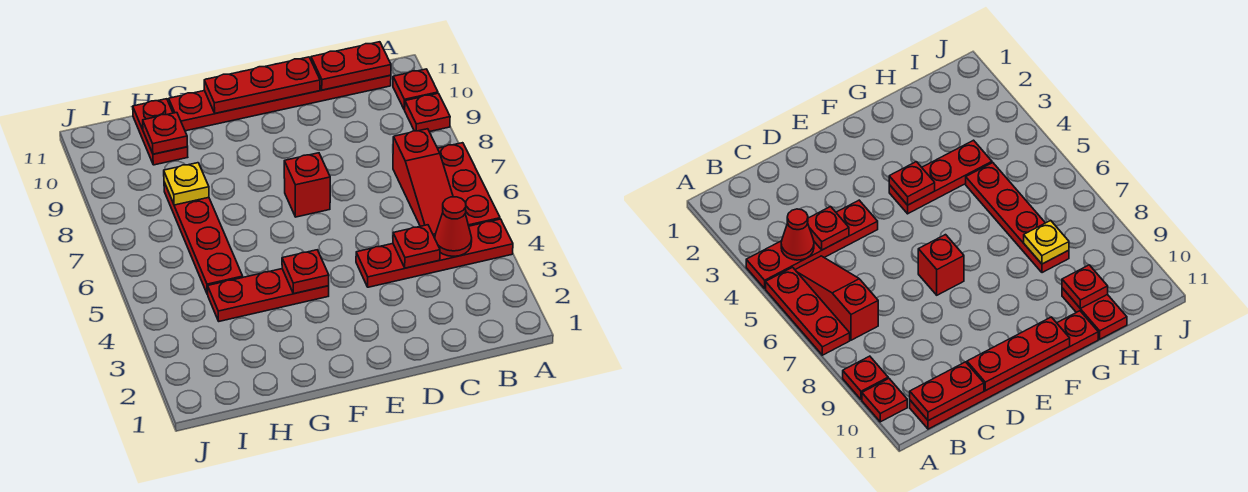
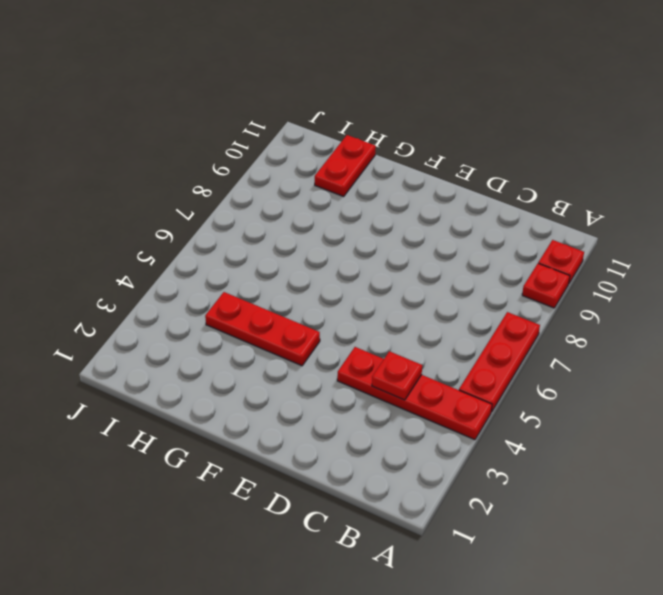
none -> red 1x3 slope [393,129,453,234]
none -> red 1x6 plate [169,75,391,131]
none -> red 1x1 brick [284,153,330,217]

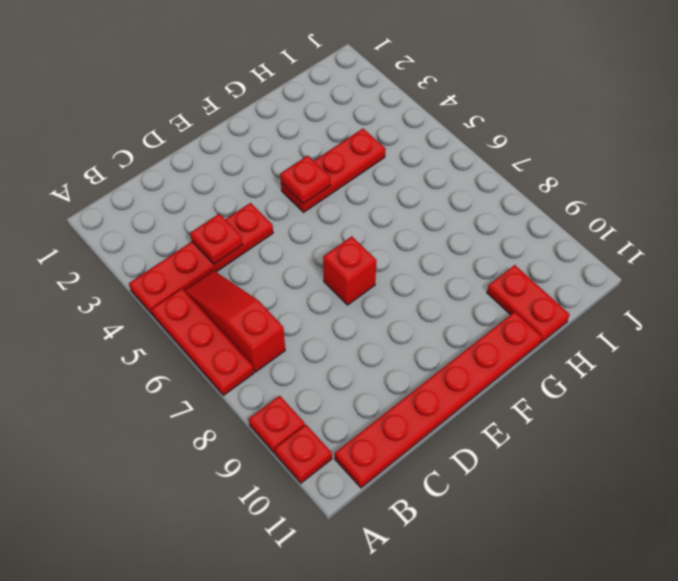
none -> red 1x4 plate [164,182,243,294]
none -> red 1x1 cone [435,197,472,256]
none -> red 1x2 plate [311,42,391,90]

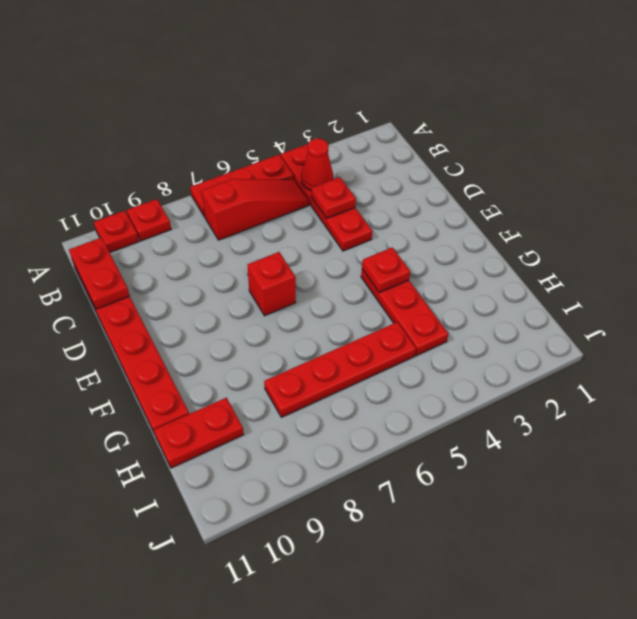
none -> red 1x3 plate [204,57,320,113]
none -> yellow 1x1 plate [164,163,209,205]
none -> red 1x1 plate [143,113,188,154]

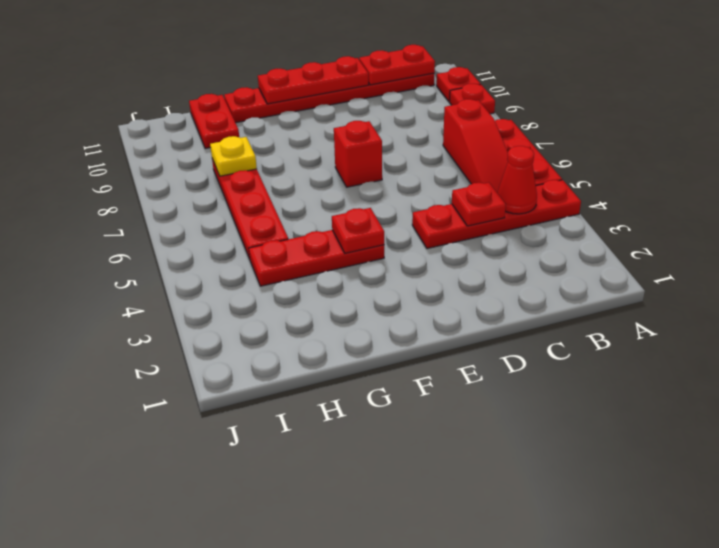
none -> red 1x1 plate [143,113,188,154]

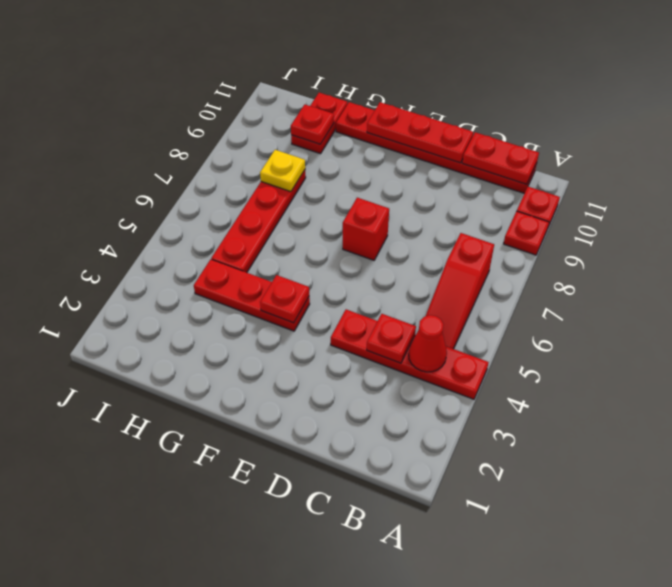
none -> red 1x3 plate [438,143,500,226]

